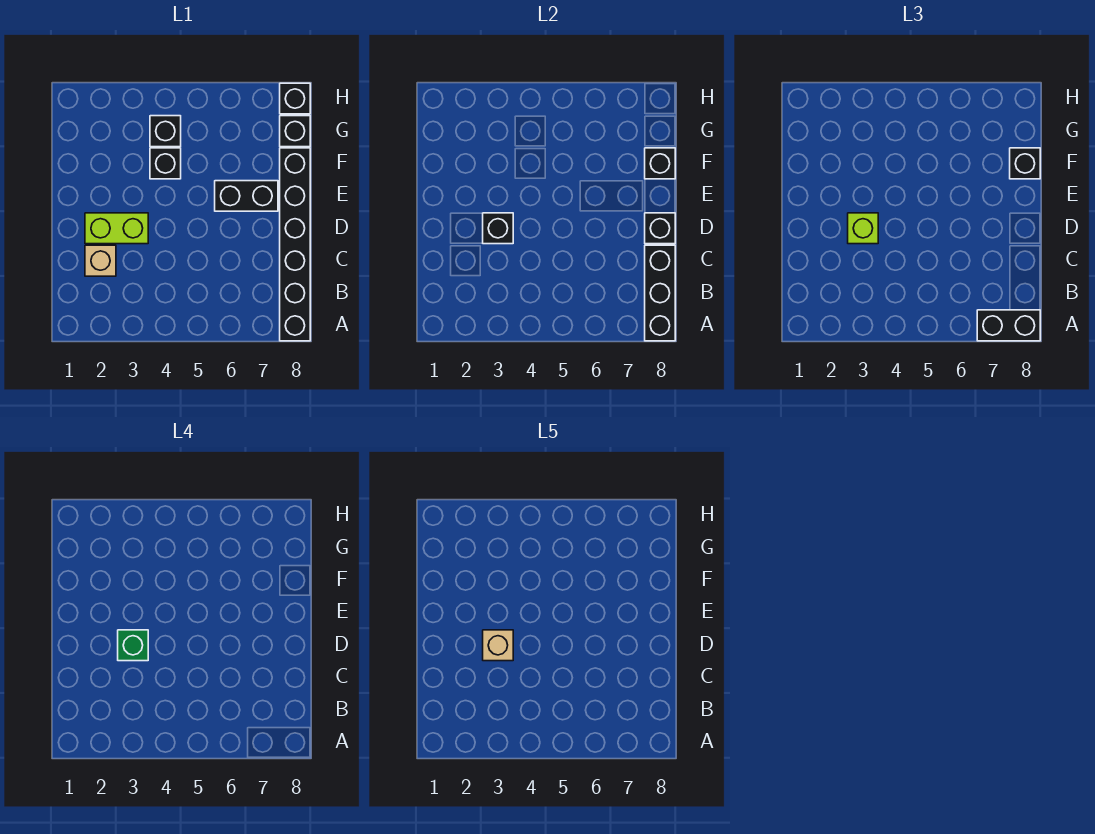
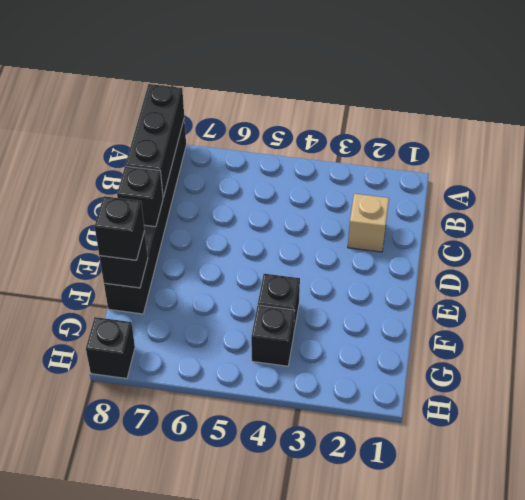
none -> lime 1x2 brick [85,213,148,244]
none -> black 1x2 brick [215,181,278,211]
none -> black 1x1 brick [280,116,310,147]

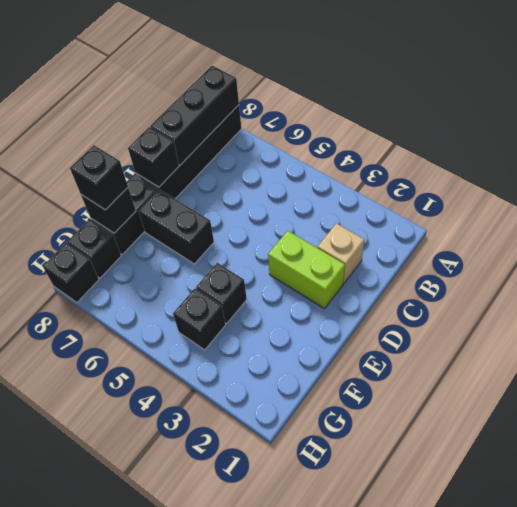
none -> black 1x1 brick [483,213,513,244]
none -> black 1x2 brick [977,310,1040,341]
none -> lime 1x1 brick [848,213,878,244]

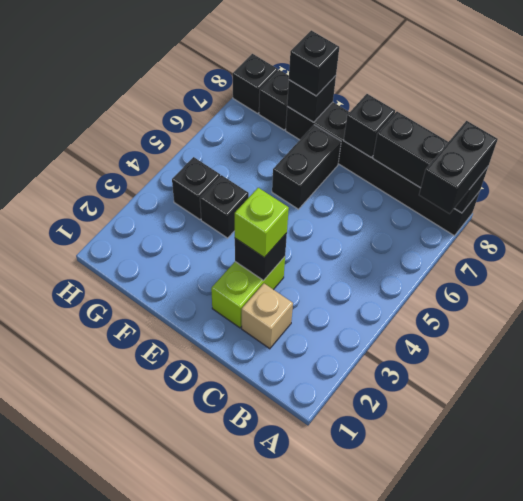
none -> green 1x1 brick [118,630,148,661]
none -> tan 1x1 brick [483,630,513,661]

